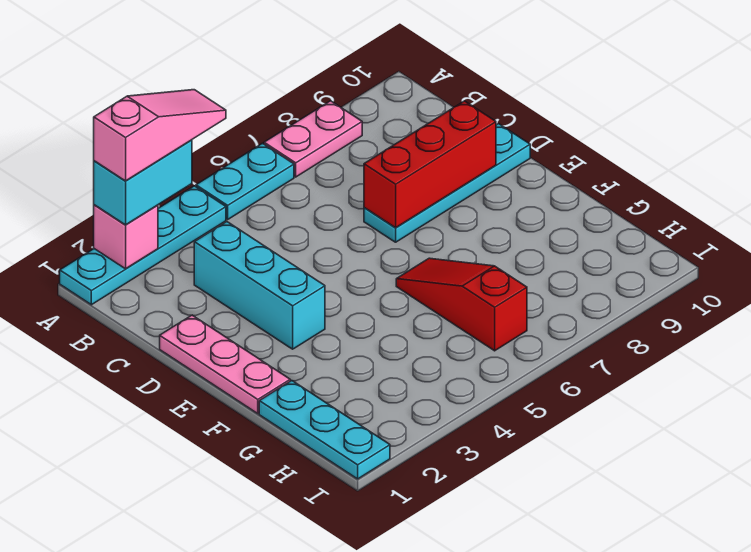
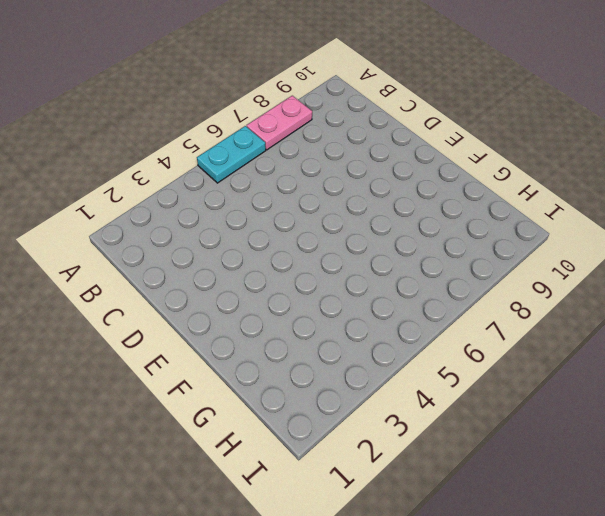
none -> cyan 1x4 plate [60,186,226,305]
none -> cyan 1x3 brick [194,222,325,349]
none -> pink 1x3 plate [160,315,290,413]

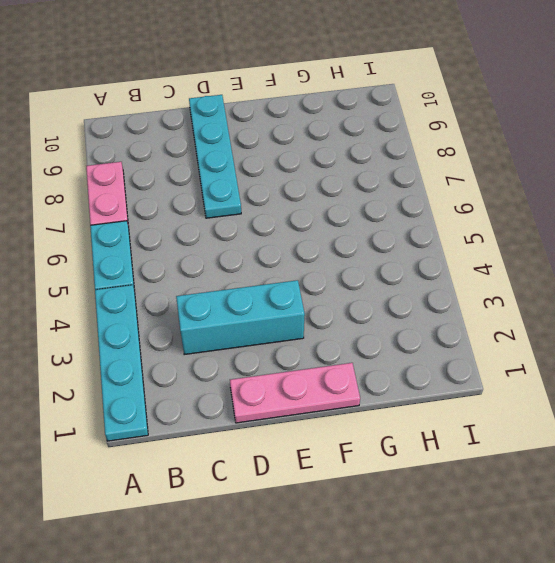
none -> red 1x3 slope [396,258,527,351]
none -> cyan 1x3 plate [259,381,390,479]
none -> pink 1x1 brick [94,205,158,269]

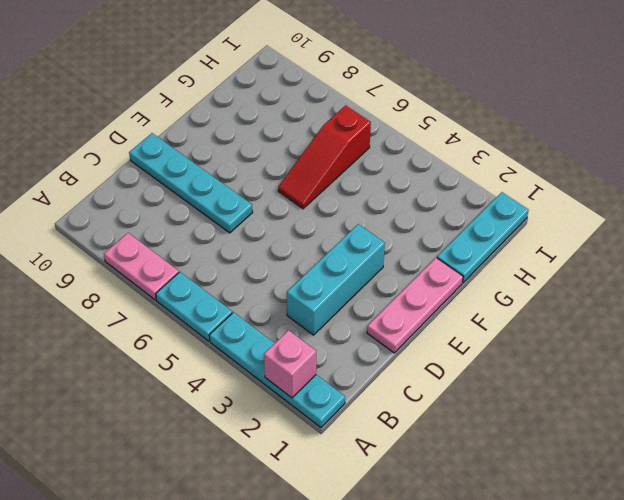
none -> red 1x3 brick [364,101,496,228]
none -> cyan 1x2 brick [94,140,192,225]
none -> pink 1x3 slope [94,90,226,181]

